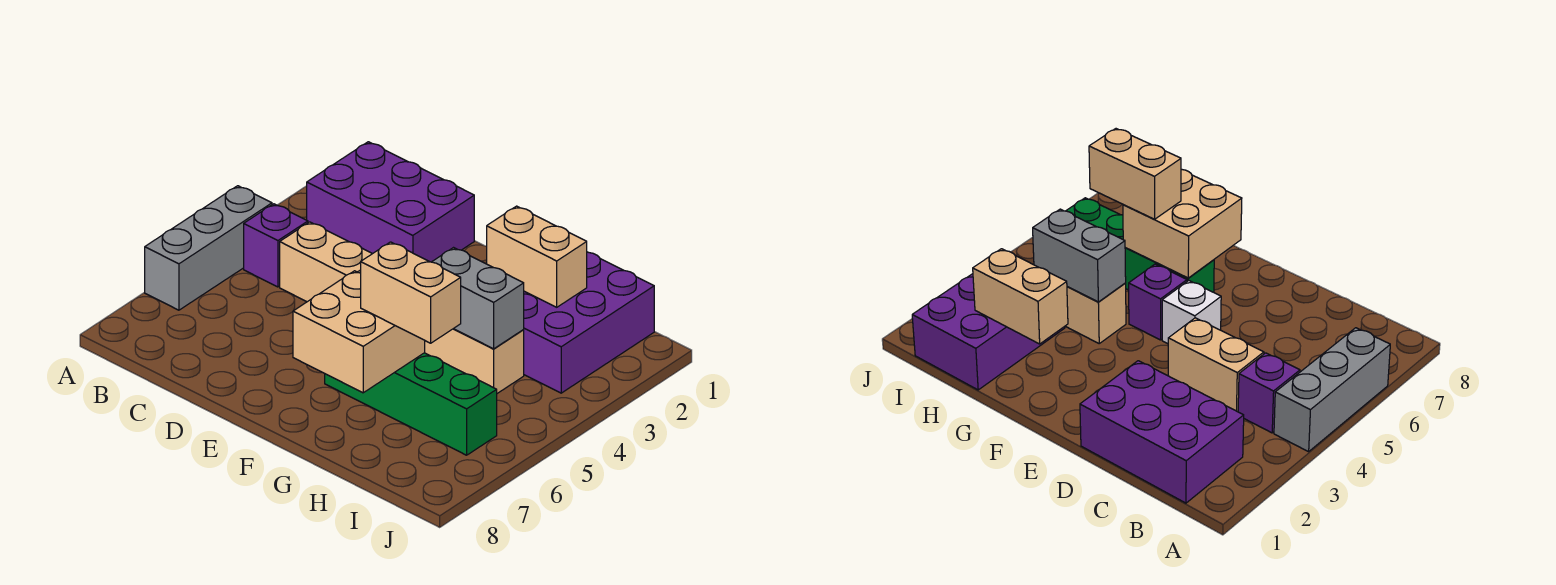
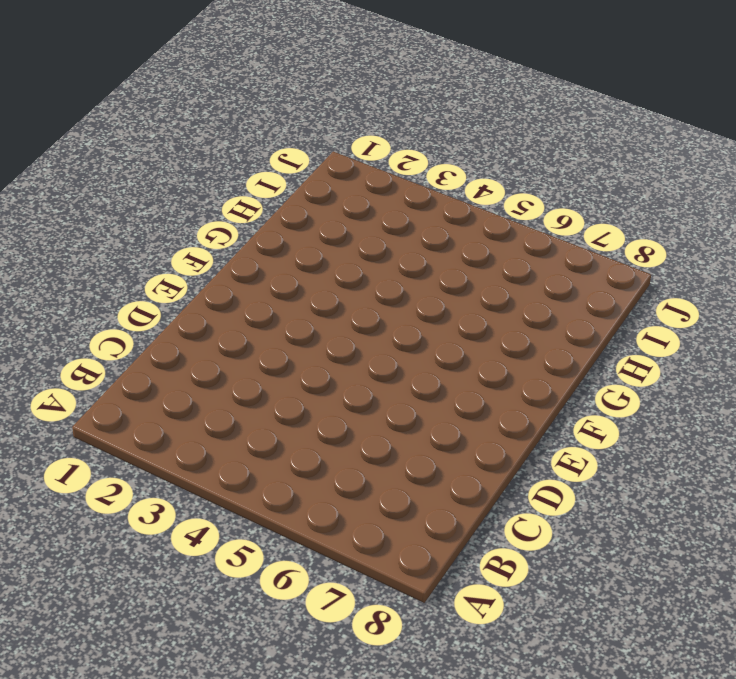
none -> grey 1x3 brick [145,186,272,310]
none -> purple 2x3 brick [307,142,474,262]
none -> purple 1x1 brick [244,204,308,287]

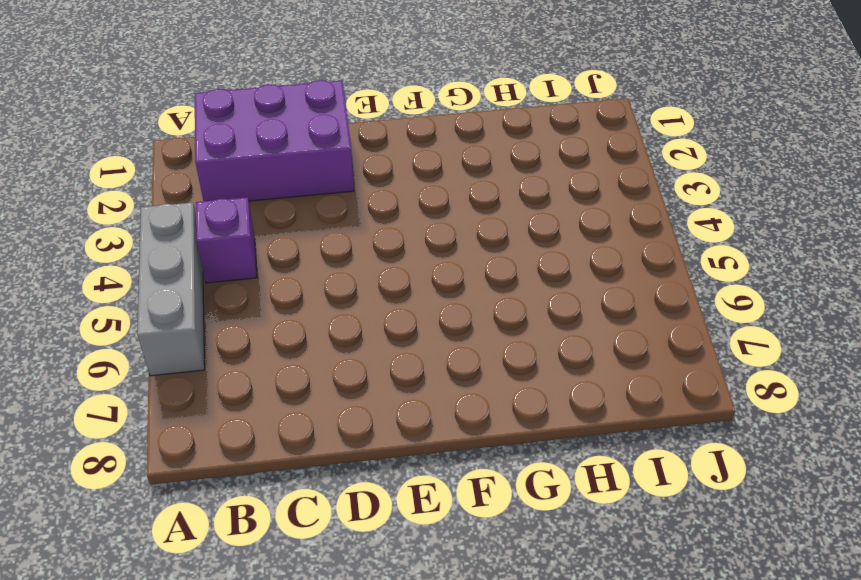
none -> tan 1x2 brick [280,222,372,302]
none -> white 1x1 brick [1162,280,1221,344]
none -> purple 1x1 brick [1129,264,1187,340]

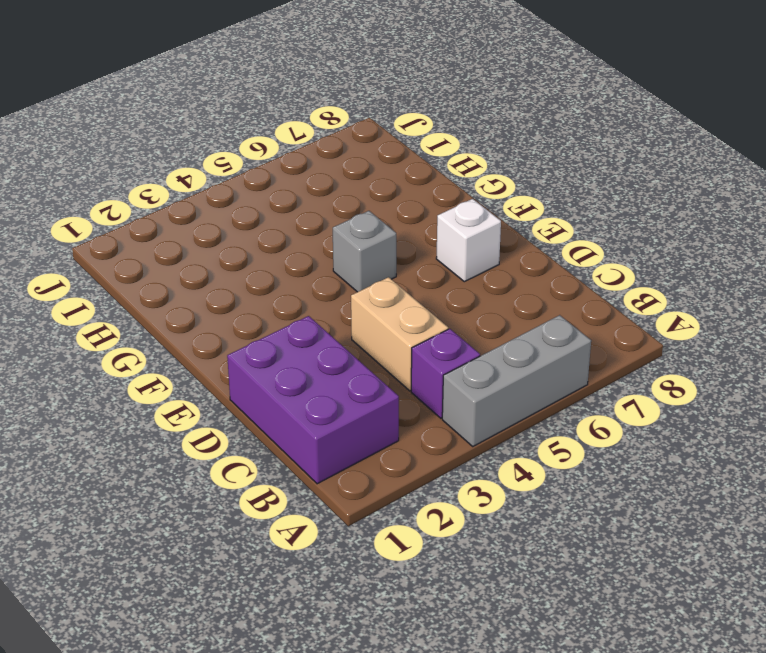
white 1x1 brick [436,199,501,282] -> white 1x1 brick moved to [1162,280,1221,344]
grey 1x1 brick [333,211,396,292] -> purple 1x1 brick [1129,264,1187,340]
none -> green 1x4 brick [325,353,497,455]
none -> tan 1x2 brick [425,329,524,393]
none -> purple 2x3 brick [523,252,654,393]

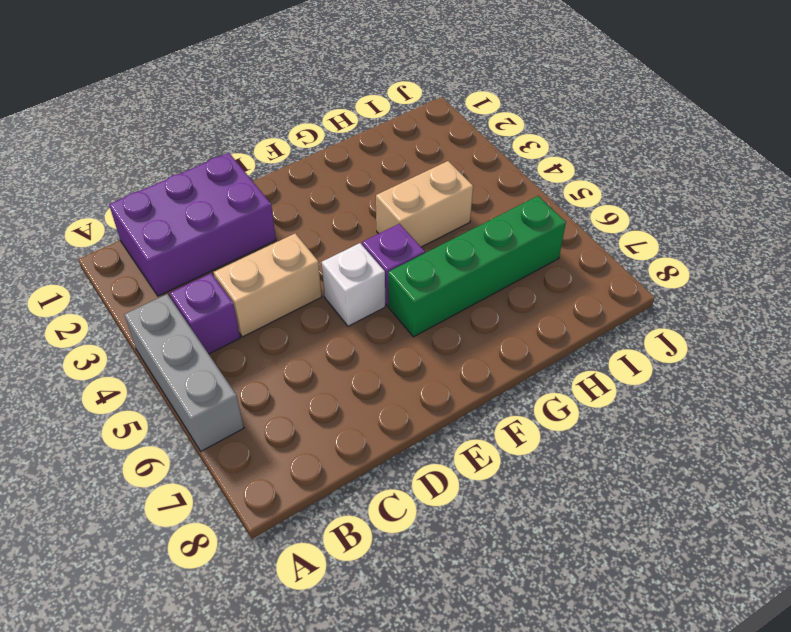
none -> purple 2x3 brick [523,252,654,393]
none -> tan 2x2 brick [293,271,425,393]
none -> tan 1x2 brick [487,206,587,307]

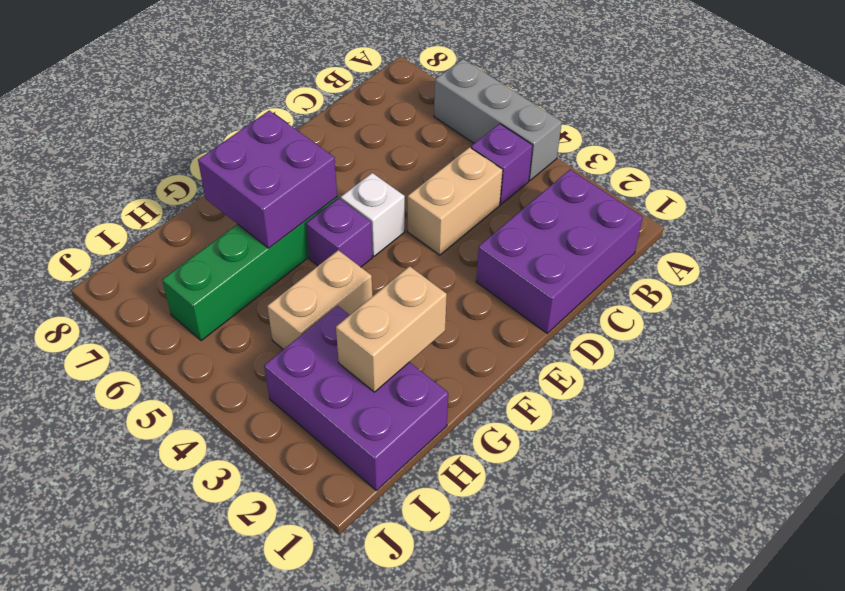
purple 2x2 brick [198,111,337,248] -> tan 2x2 brick [293,271,425,393]
none -> grey 1x2 brick [432,248,524,349]
none -> tan 1x2 brick [361,242,461,343]

